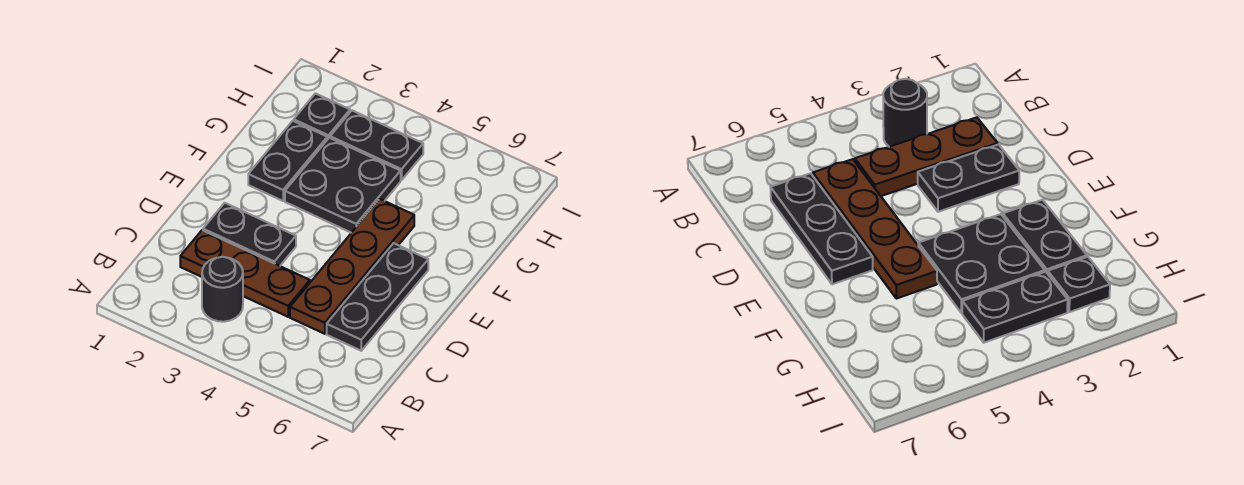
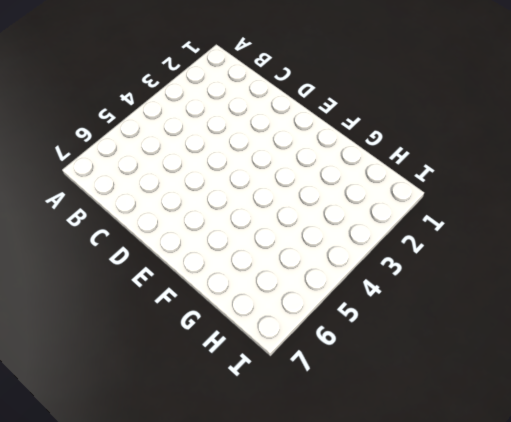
none -> black 1x1 round brick [202,257,243,322]
none -> brown 1x3 plate [180,230,310,317]

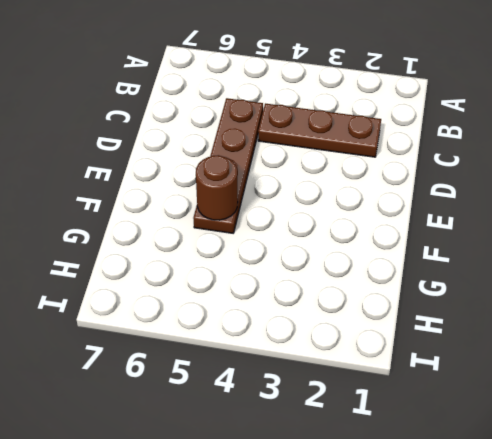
brown 1x1 round brick [196,155,238,220] -> none
none -> black 1x1 round brick [202,257,243,322]
none -> black 1x3 plate [327,243,428,351]

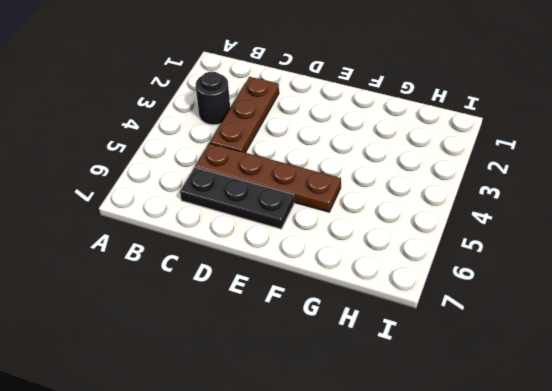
none -> black 1x2 plate [203,203,296,266]
none -> black 1x2 plate [248,121,327,201]

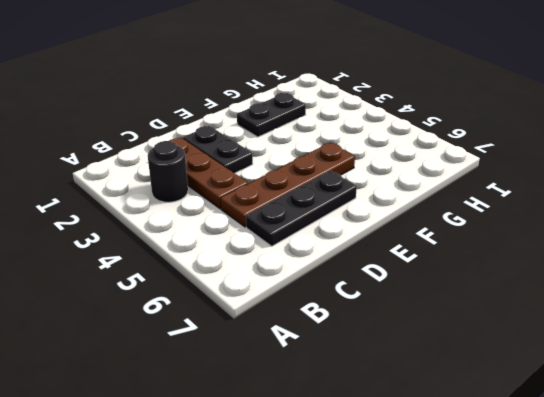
none -> black 2x2 plate [285,138,401,233]
none -> black 1x1 plate [294,93,350,140]

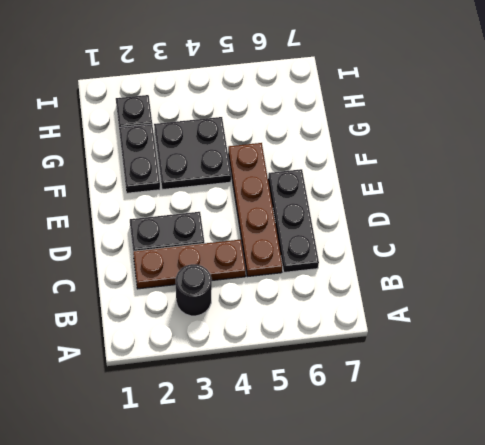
none -> black 1x2 plate [330,111,423,180]

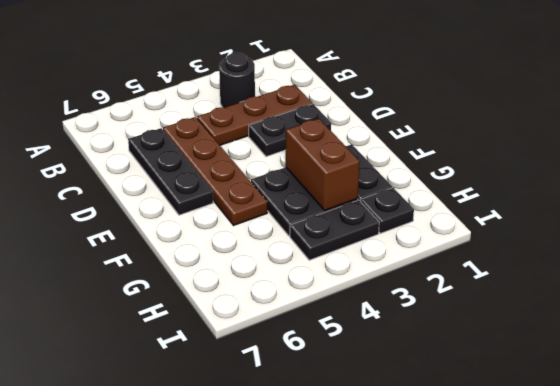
brown 1x2 brick [286,119,360,211] -> none

